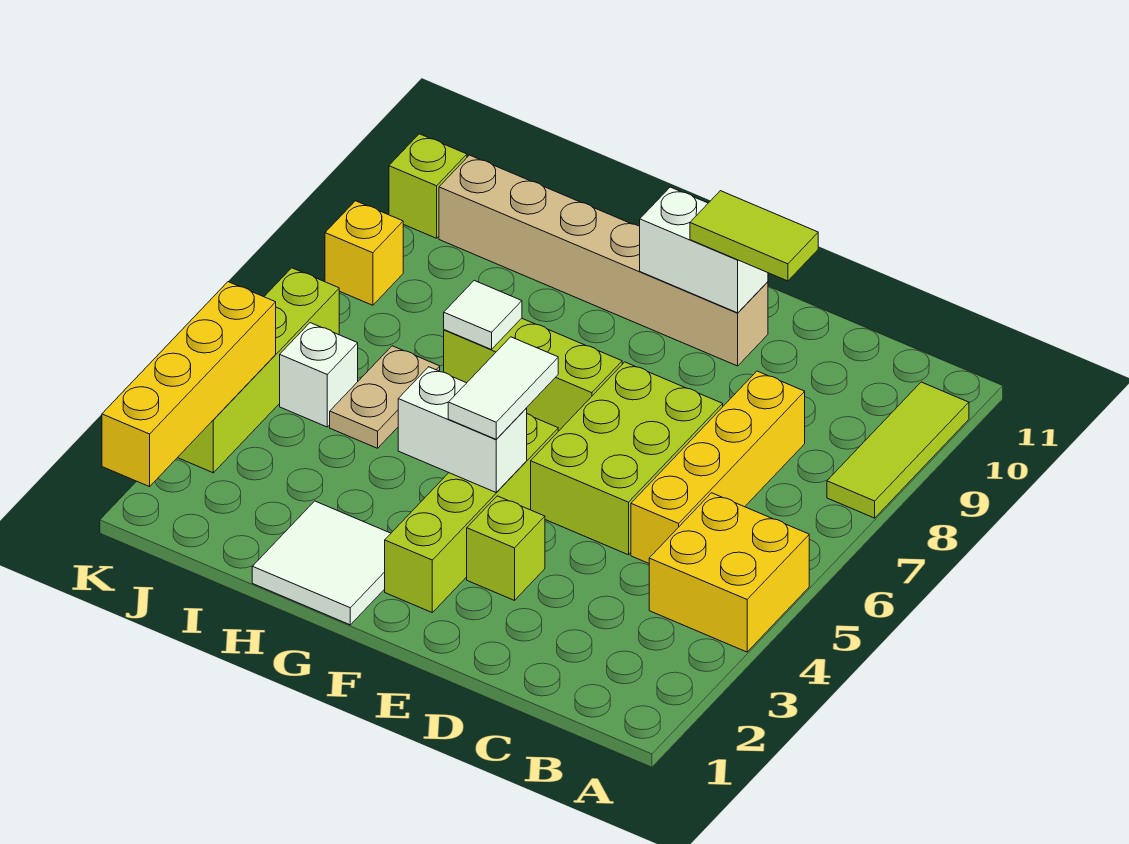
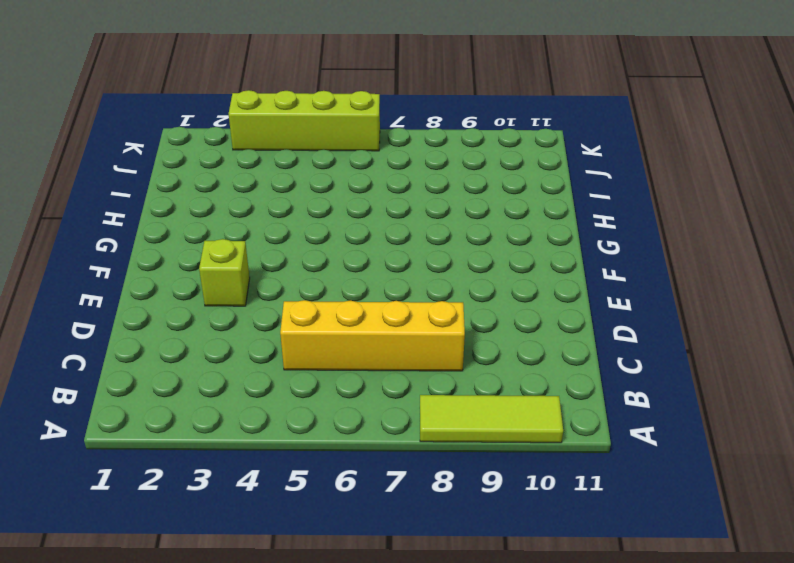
none -> yellow 2x2 brick [649,493,809,652]
none -> lime 2x3 brick [531,362,723,555]
none -> tan 1x6 brick [439,155,768,366]

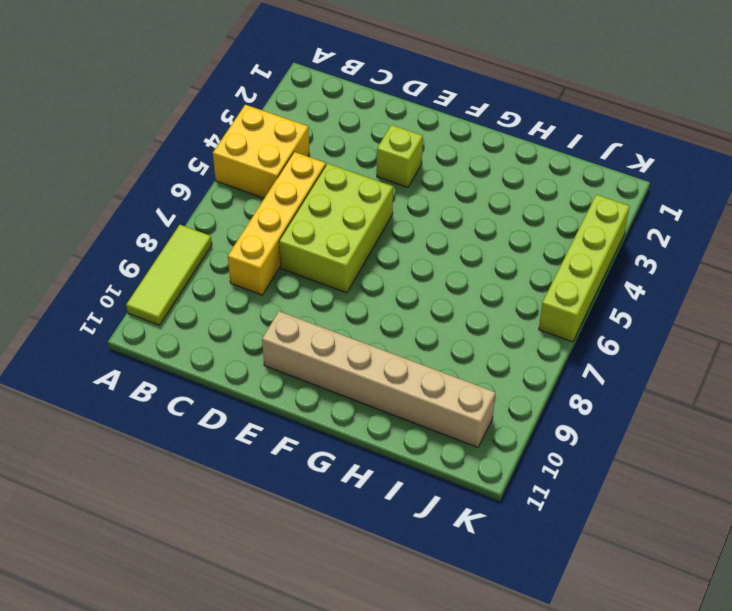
none -> lime 1x4 brick [385,414,558,612]
none -> lime 1x3 brick [444,318,622,431]
none -> white 2x2 tile [252,501,391,625]

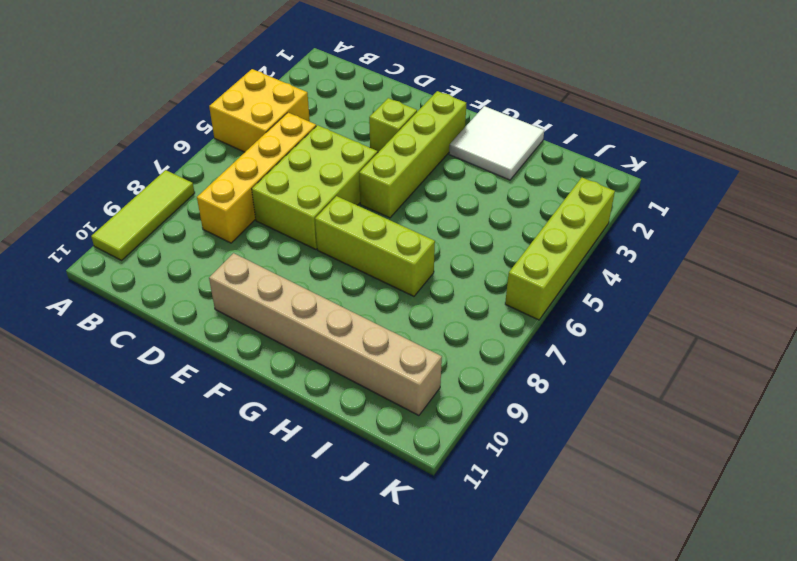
none -> tan 1x2 plate [330,346,440,448]
none -> white 1x1 brick [280,323,358,427]
none -> yellow 1x1 brick [325,201,403,305]

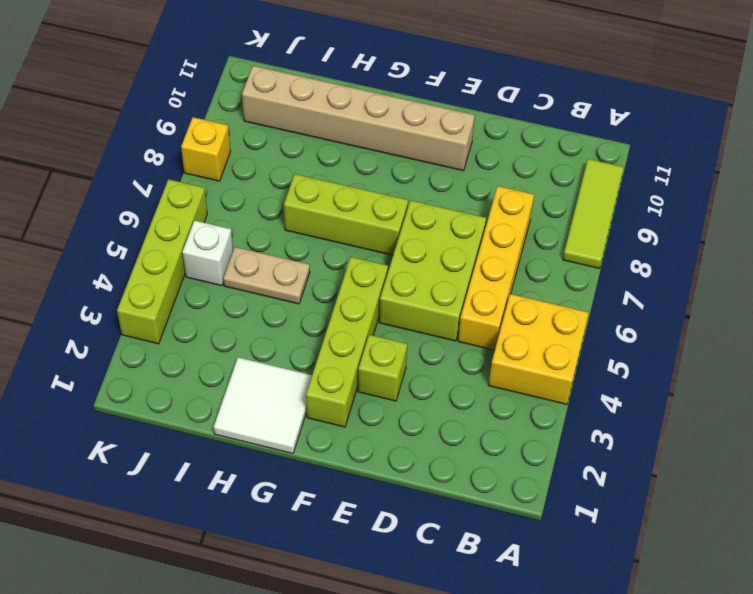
tan 1x2 plate [223,247,310,304] -> tan 1x2 plate turned to [330,346,440,448]
none -> lime 1x1 brick [389,134,467,238]
none -> white 1x2 brick [640,187,768,313]
none -> white 1x2 brick [398,367,527,492]

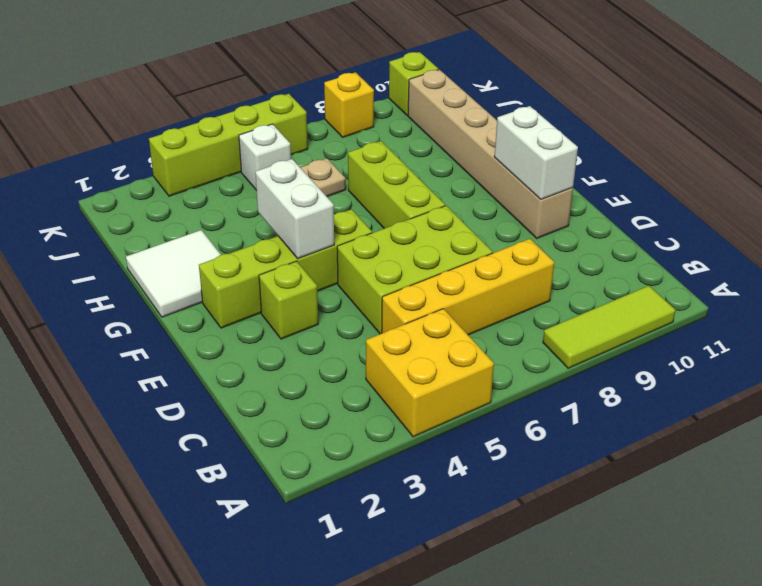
none -> white 1x1 tile [444,281,522,350]
none -> yellow 1x4 brick [102,282,276,487]
none -> lime 1x2 tile [690,191,818,281]

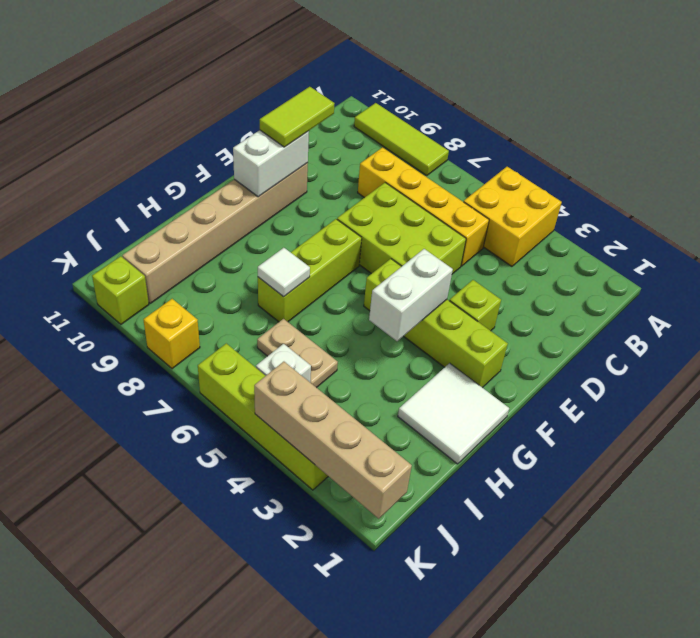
tan 1x4 brick [254,362,412,519] -> yellow 1x4 brick [102,282,276,487]
none -> white 1x2 tile [448,337,558,439]

